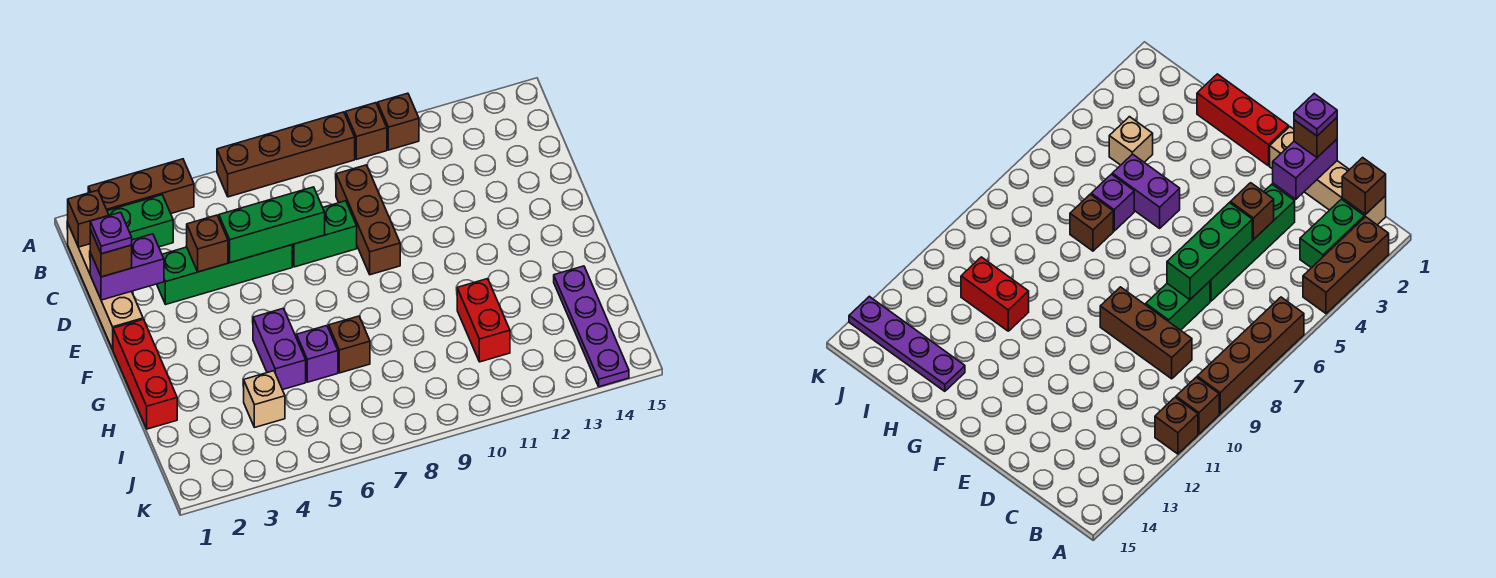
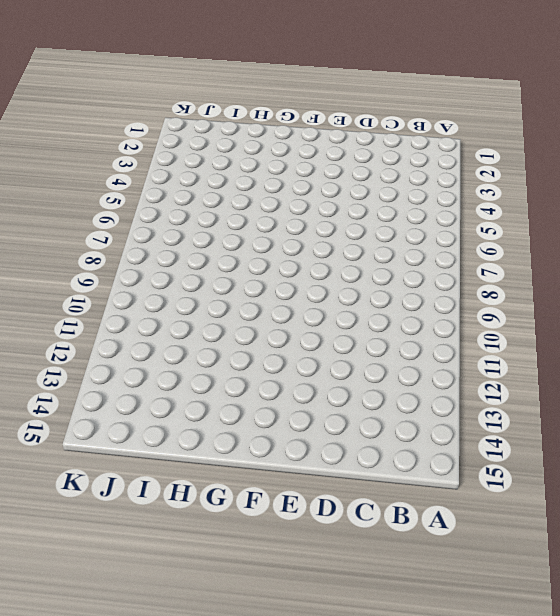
none -> brown 1x3 brick [88,159,194,213]
none -> brown 1x4 brick [217,112,355,197]
none -> brown 1x1 brick [345,103,387,159]

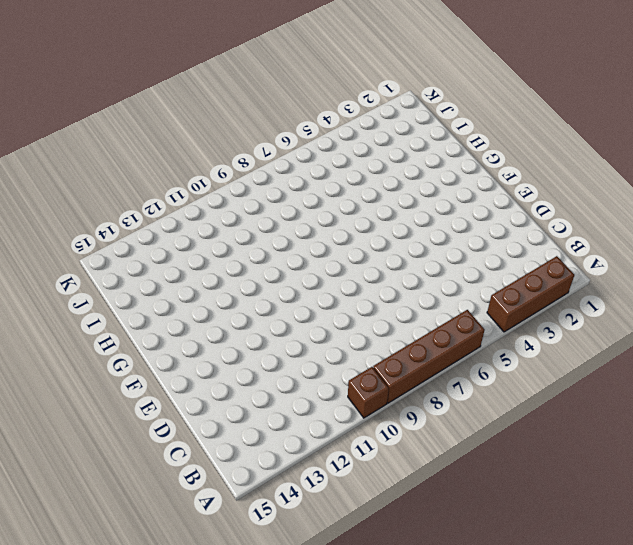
none -> brown 1x1 brick [378,93,419,150]
none -> tan 1x4 brick [68,224,143,349]
none -> green 1x2 brick [107,195,173,247]

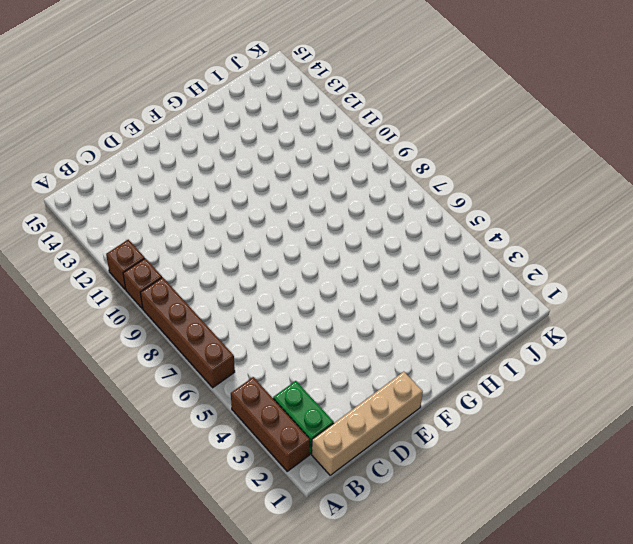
none -> brown 1x3 brick [336,165,400,275]
none -> green 1x4 brick [157,245,292,304]
none -> green 1x2 brick [292,201,357,267]

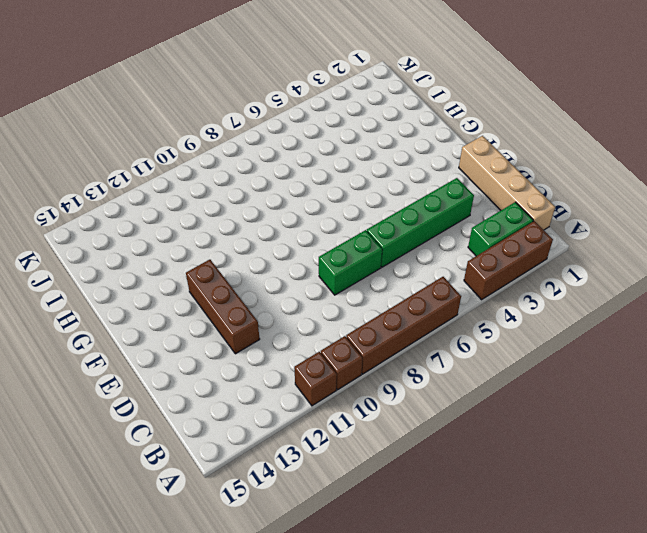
brown 1x3 brick [186,259,260,354] -> brown 1x3 brick moved to [336,165,400,275]
none -> red 1x3 brick [113,319,177,429]
none -> purple 1x2 brick [253,309,306,390]
none -> purple 1x1 brick [297,326,338,382]

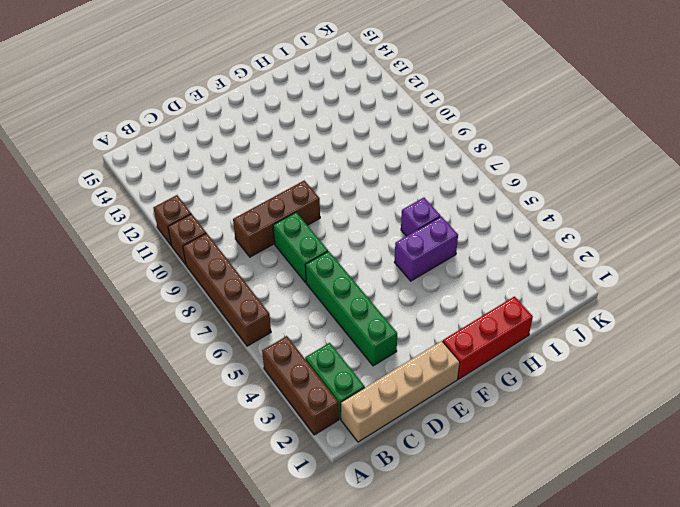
none -> brown 1x1 brick [329,316,370,373]
none -> red 1x2 brick [457,279,510,362]
none -> purple 1x4 plate [554,266,629,387]

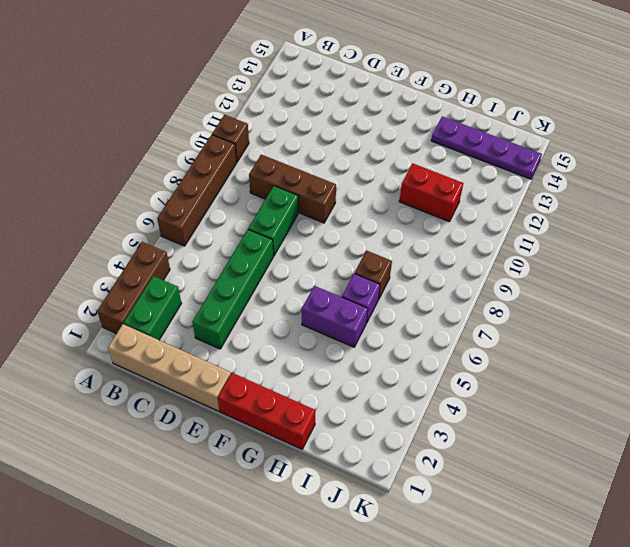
none -> brown 1x1 brick [378,93,419,150]
none -> tan 1x1 brick [244,371,285,427]
none -> brown 1x1 brick [68,190,109,247]

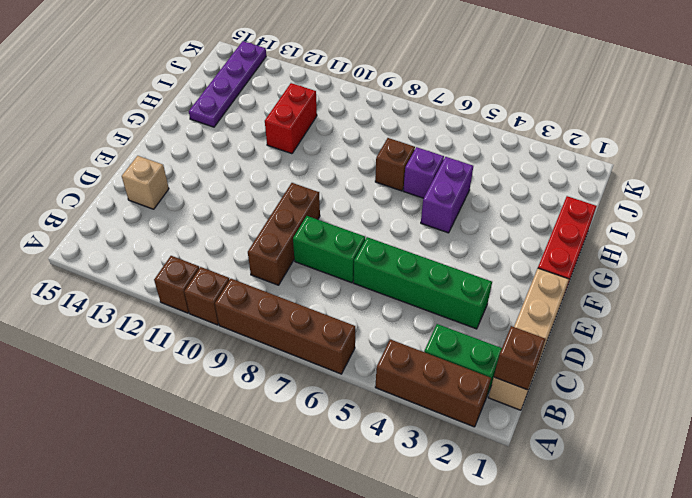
tan 1x1 brick [122,156,169,209] -> tan 1x1 brick moved to [244,371,285,427]
none -> purple 1x2 brick [90,234,164,300]
none -> brown 1x1 brick [187,215,228,272]
none -> green 1x3 brick [219,187,325,263]

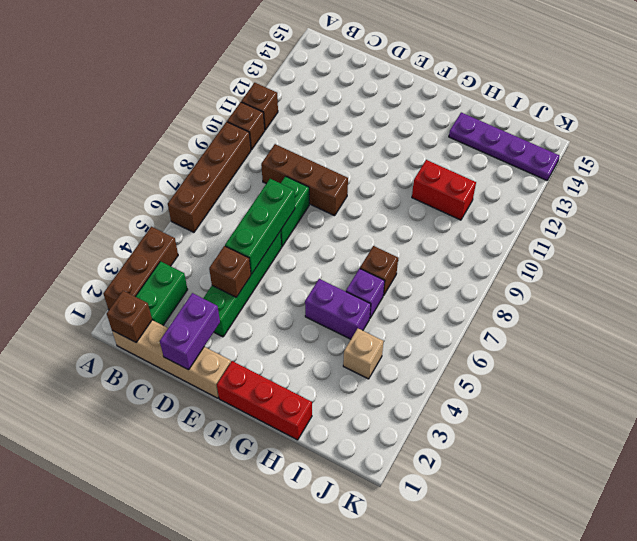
none -> brown 1x1 brick [90,230,132,277]
none -> purple 1x1 plate [90,212,132,254]

